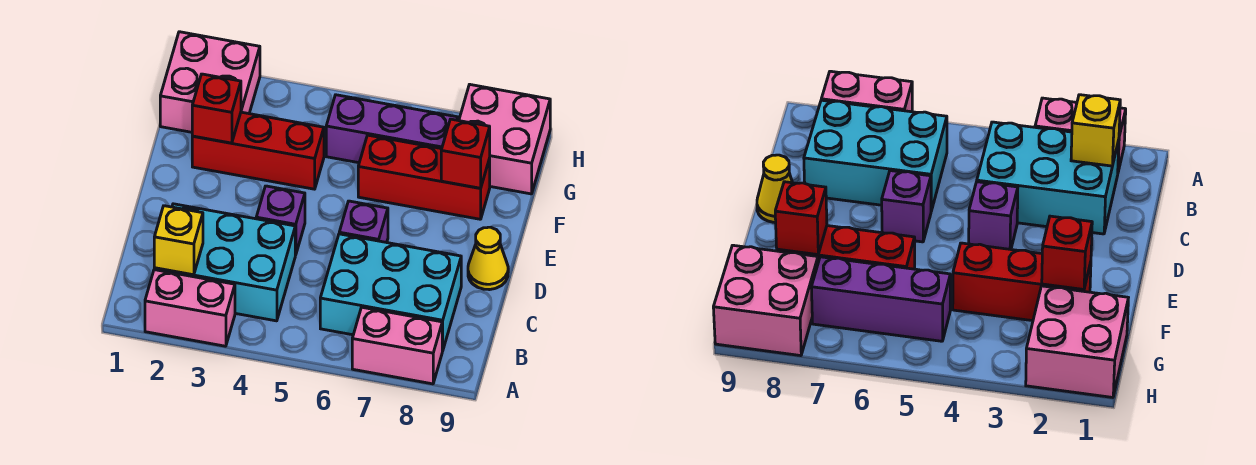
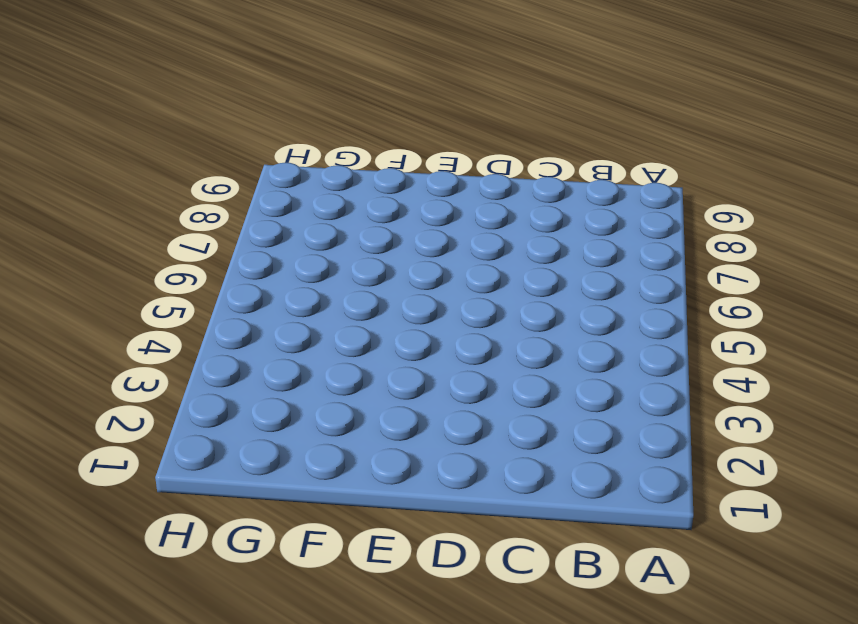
none -> pink 1x2 brick [145,270,235,346]
none -> pink 1x2 brick [352,307,442,384]
none -> cyan 2x3 brick [154,204,295,321]

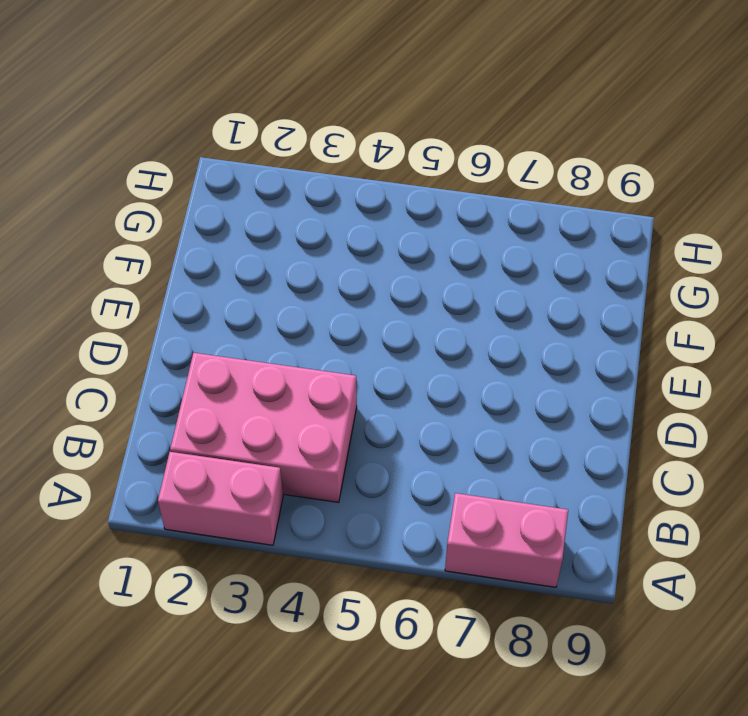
pink 2x3 brick [170,353,357,502] -> cyan 2x3 brick [154,204,295,321]
none -> cyan 2x3 brick [320,234,461,351]
none -> purple 1x1 brick [256,186,305,255]
none -> purple 1x1 brick [339,201,388,243]

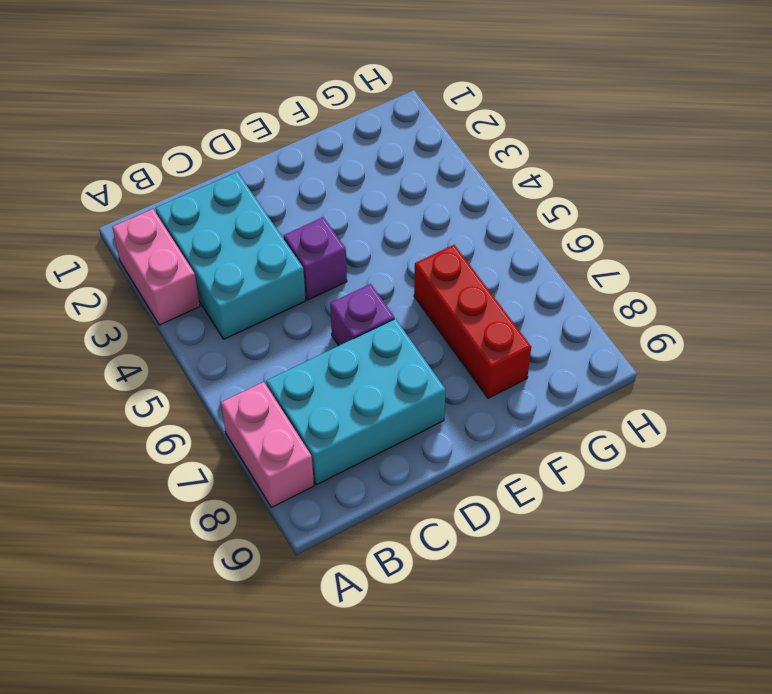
cyan 2x3 brick [266,319,446,485] -> cyan 2x3 brick turned to [320,234,461,351]
none -> yellow 1x1 cone [468,227,508,290]
none -> red 1x3 brick [192,112,324,189]
none -> pink 2x2 brick [160,32,260,132]

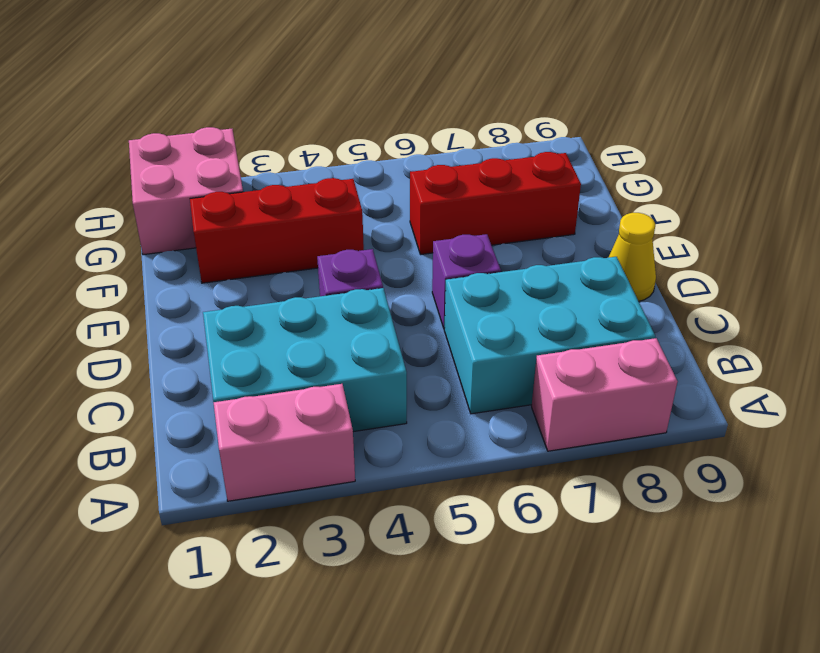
none -> purple 1x3 brick [326,95,458,163]
none -> pink 2x2 brick [459,84,550,194]
none -> yellow 1x1 brick [154,206,203,275]

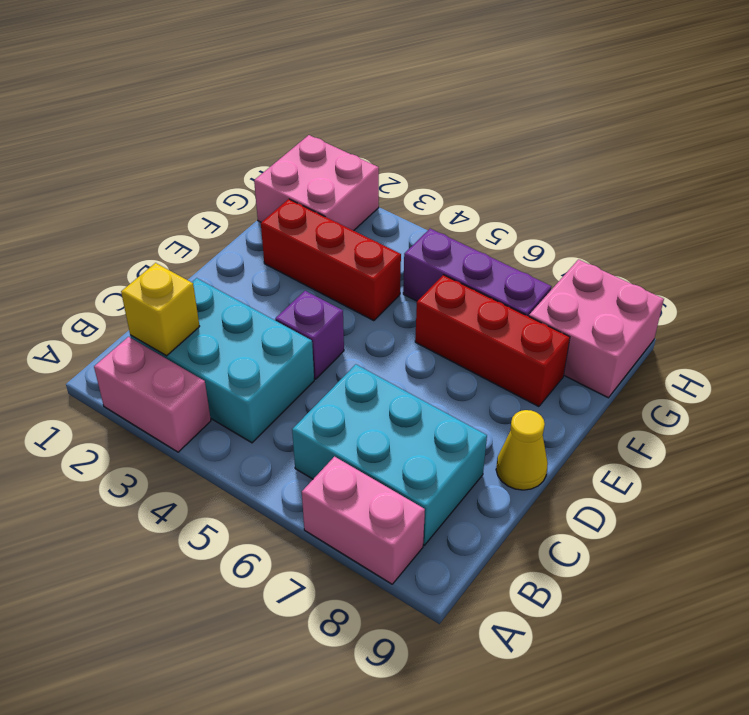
none -> purple 1x1 brick [339,201,388,243]
none -> red 1x1 brick [192,74,241,143]
none -> red 1x1 brick [441,119,490,188]

